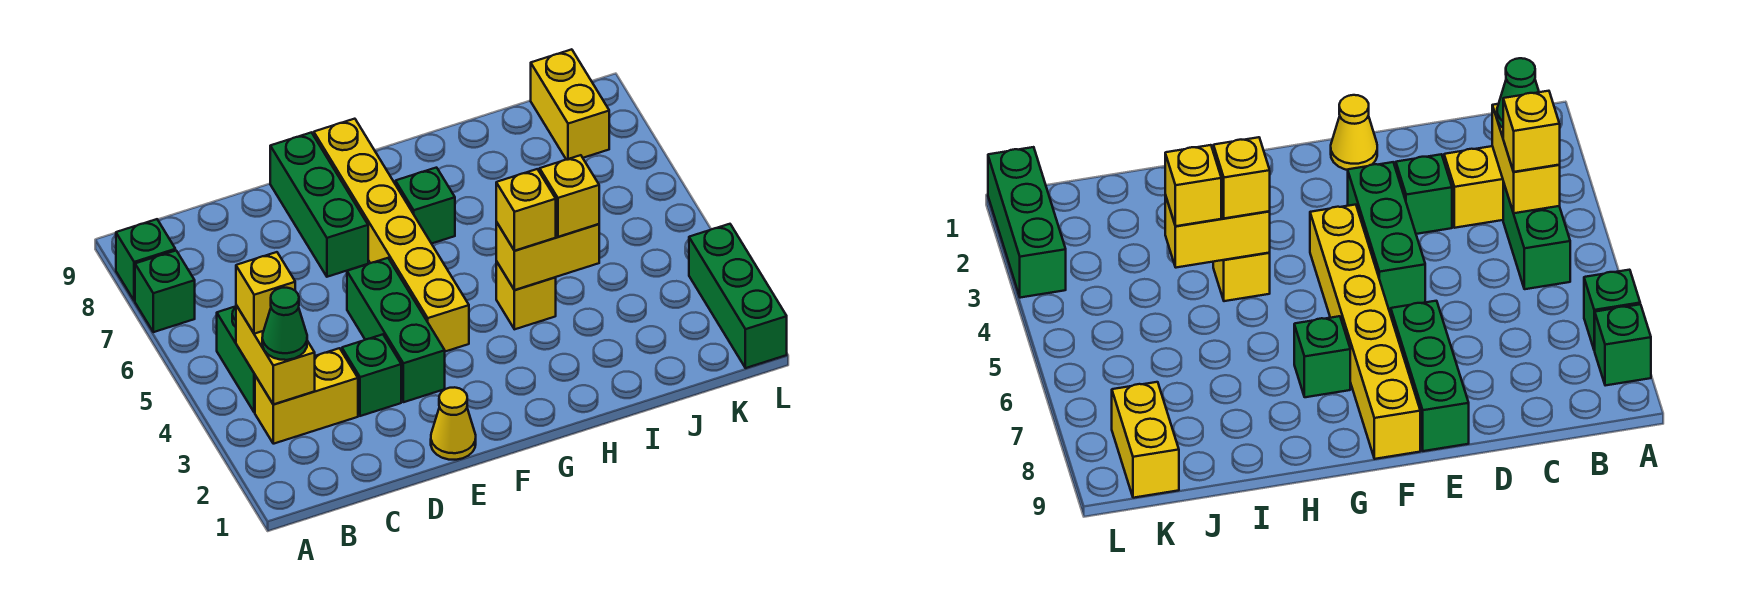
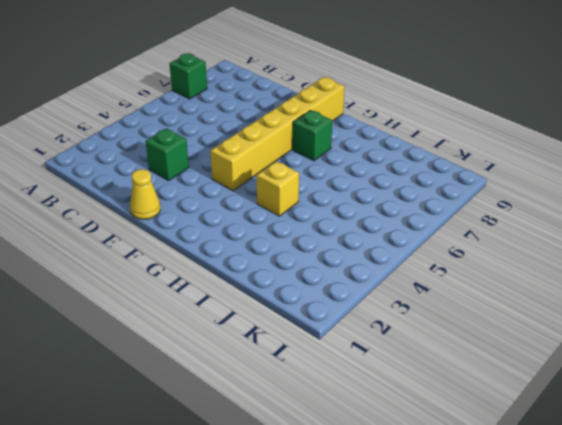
none -> green 1x1 brick [116,219,175,301]
none -> yellow 1x2 brick [255,348,358,444]
none -> green 1x2 brick [217,306,255,412]

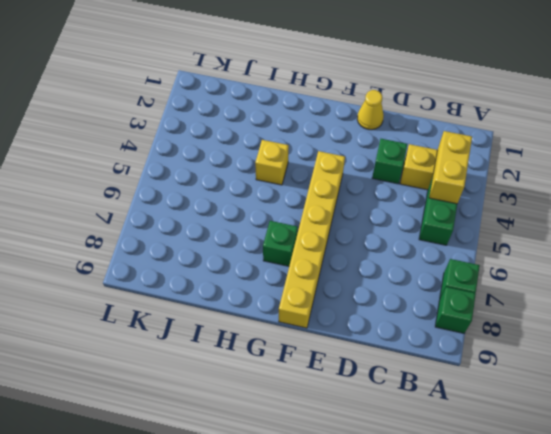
none -> green 1x3 brick [347,258,445,402]
none -> green 1x3 brick [270,132,368,277]
none -> yellow 1x2 brick [531,49,609,160]

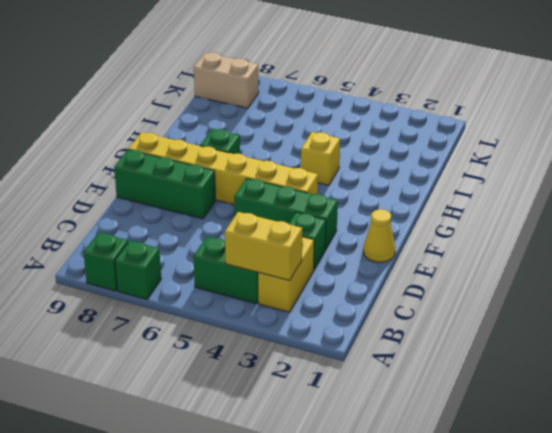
tan 1x2 brick [194,53,259,108] -> yellow 1x2 brick [531,49,609,160]
none -> green 1x3 brick [689,224,787,368]
none -> yellow 1x2 brick [496,222,599,290]
none -> green 1x1 cone [262,288,307,360]

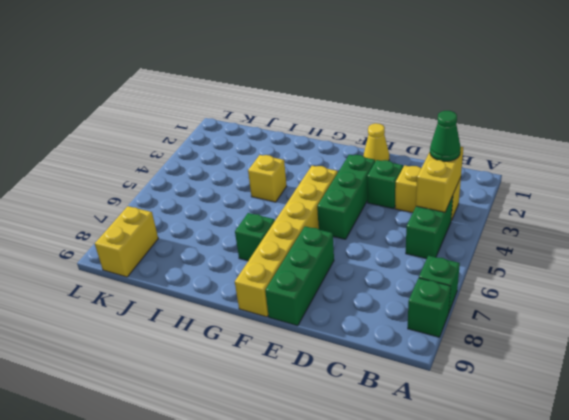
none -> green 1x3 brick [689,224,787,368]
none -> yellow 1x2 brick [496,222,599,290]
none -> yellow 1x1 brick [236,252,295,334]

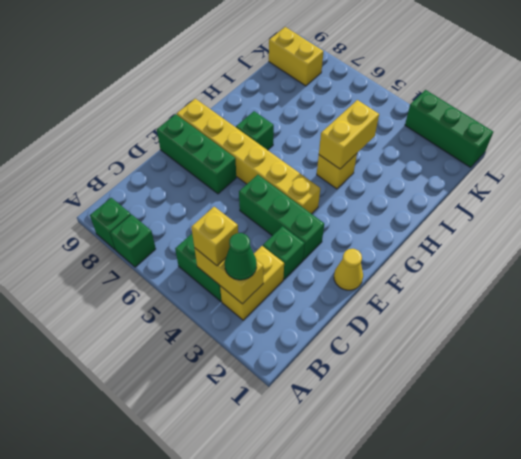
none -> yellow 1x1 brick [496,169,556,251]
none -> yellow 1x1 brick [540,155,599,237]

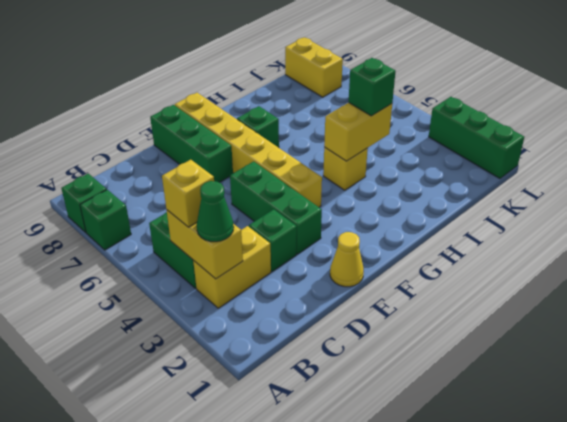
green 1x1 brick [348,58,396,116] -> yellow 1x1 brick [540,155,599,237]
none -> yellow 1x1 brick [496,169,556,251]

